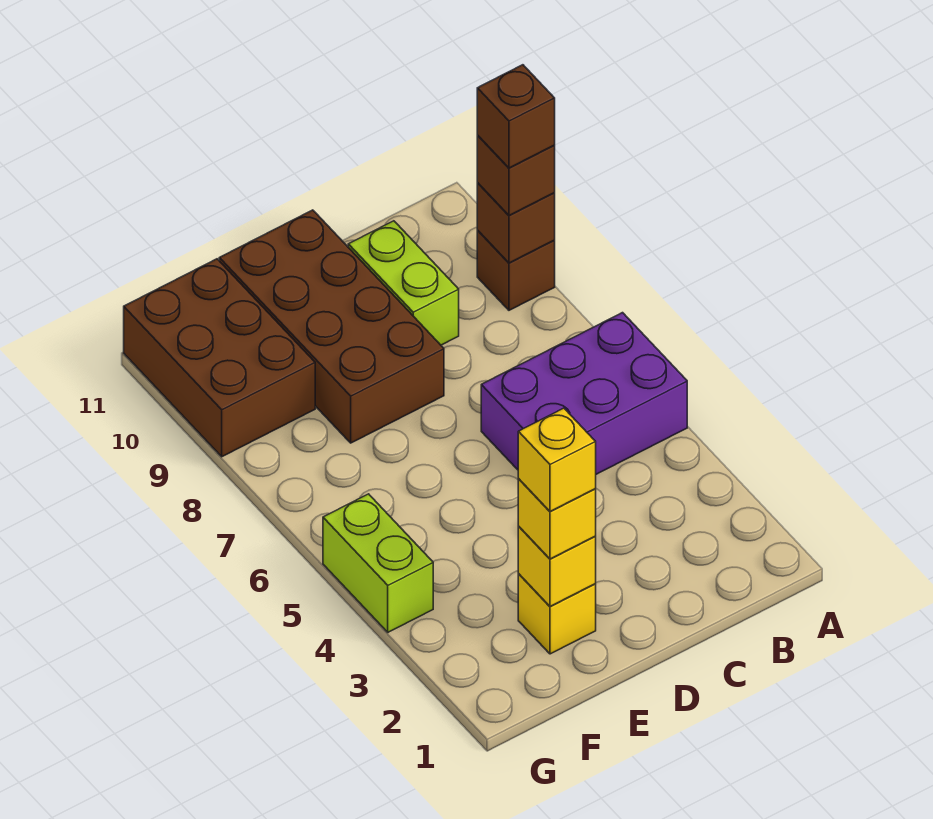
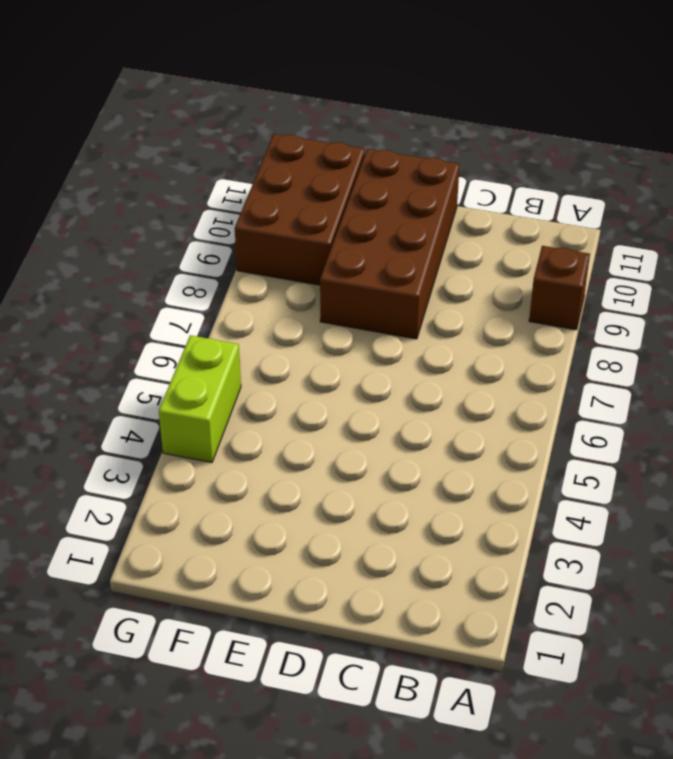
none -> purple 2x3 brick [481,313,687,474]
none -> lime 1x2 brick [348,221,459,345]
none -> yellow 1x1 brick [518,574,596,654]

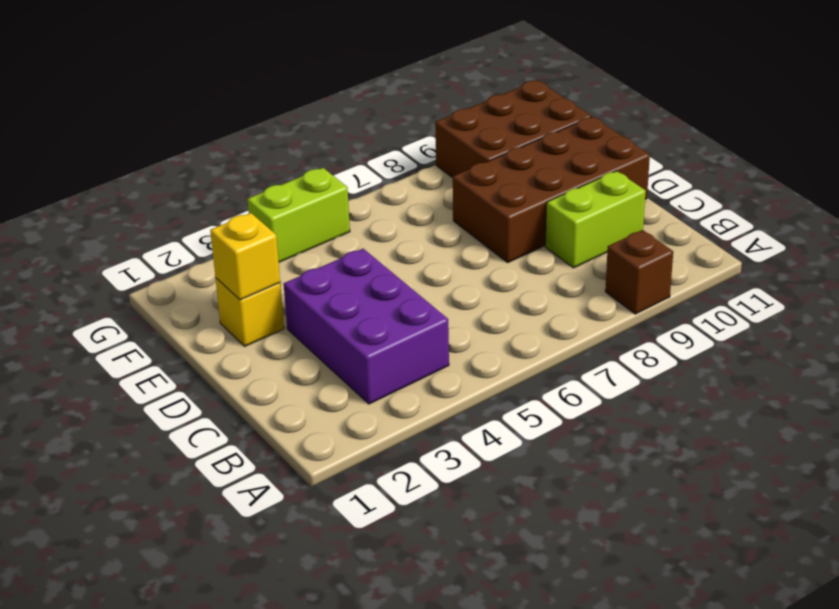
purple 2x3 brick [284,249,449,404] -> purple 2x3 brick moved to [481,313,687,474]
none -> brown 1x1 brick [477,183,555,263]
none -> brown 1x1 brick [477,136,555,215]
none -> yellow 1x1 brick [518,479,596,559]

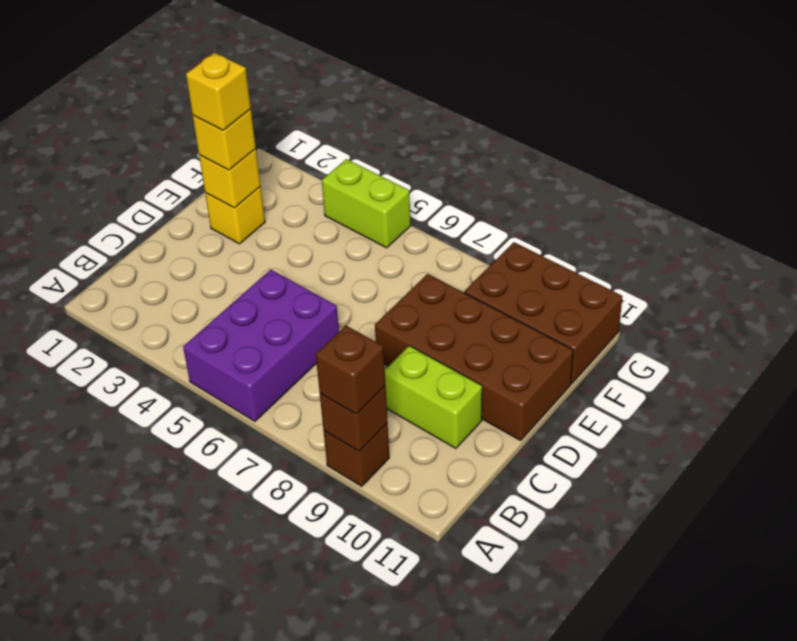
none -> brown 1x1 brick [477,65,555,168]

